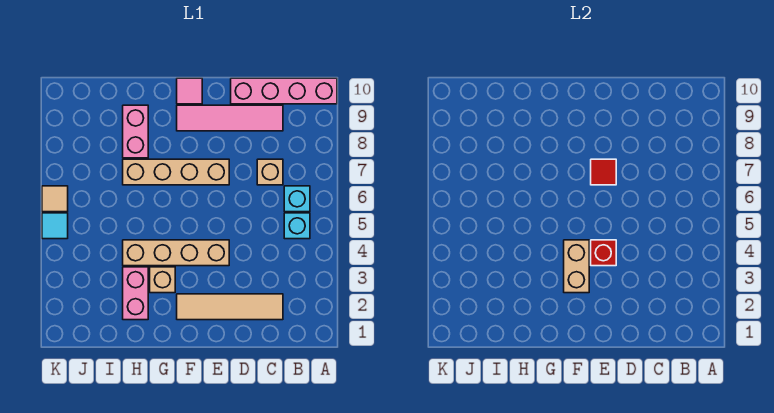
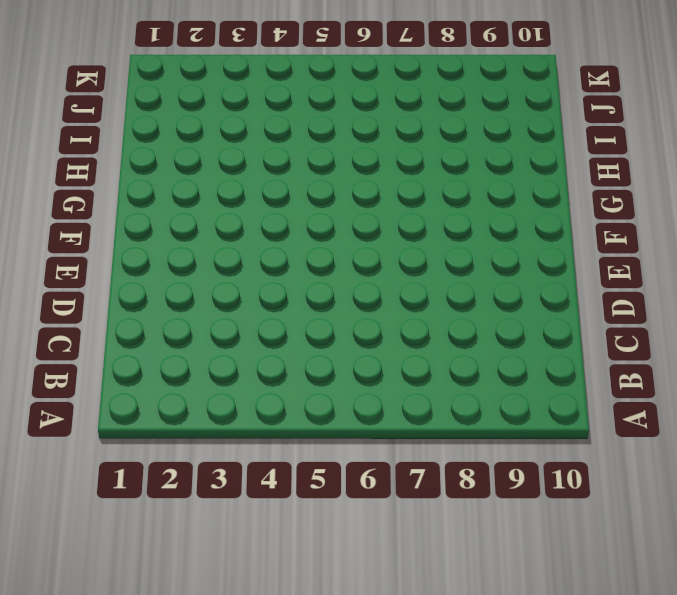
none -> pink 1x4 brick [231,78,337,104]
none -> cyan 1x1 brick [284,213,310,239]
none -> cyan 1x1 brick [284,186,310,212]

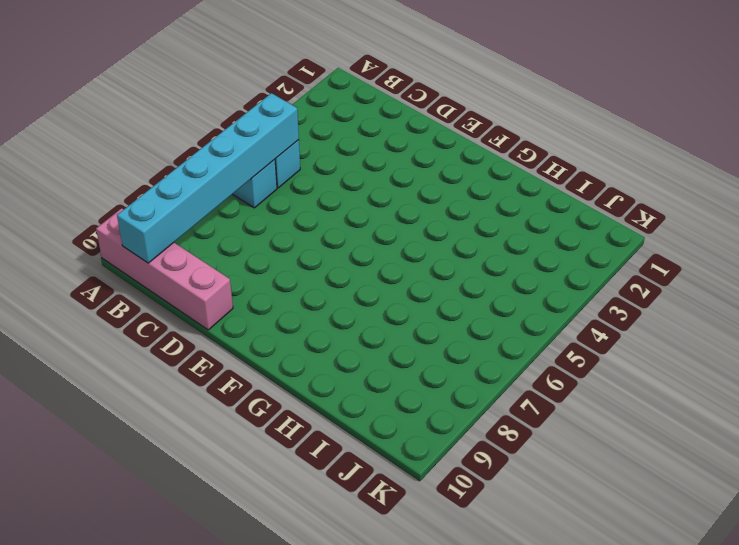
cyan 1x6 brick [117,93,299,263] -> none
none -> tan 1x4 tile [177,294,283,320]
none -> tan 1x1 brick [257,159,283,185]
none -> pink 1x4 tile [177,105,283,131]

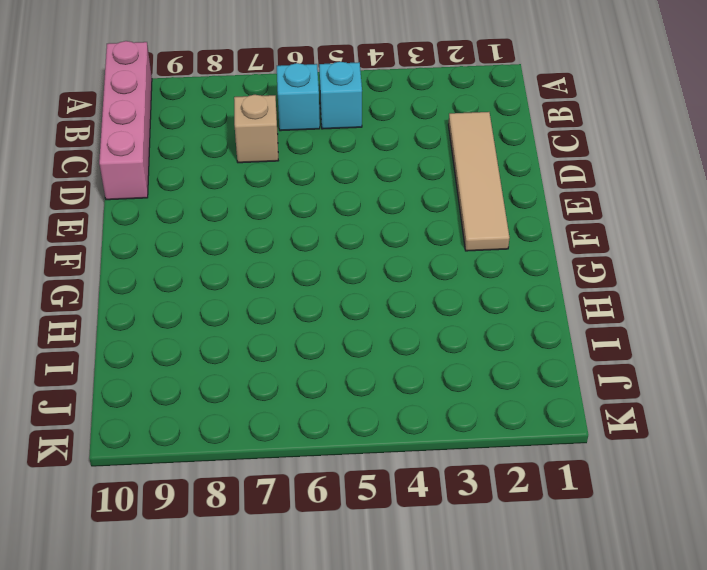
none -> pink 1x4 tile [177,105,283,131]
none -> tan 1x4 brick [123,240,229,266]
none -> tan 1x4 brick [123,159,229,185]

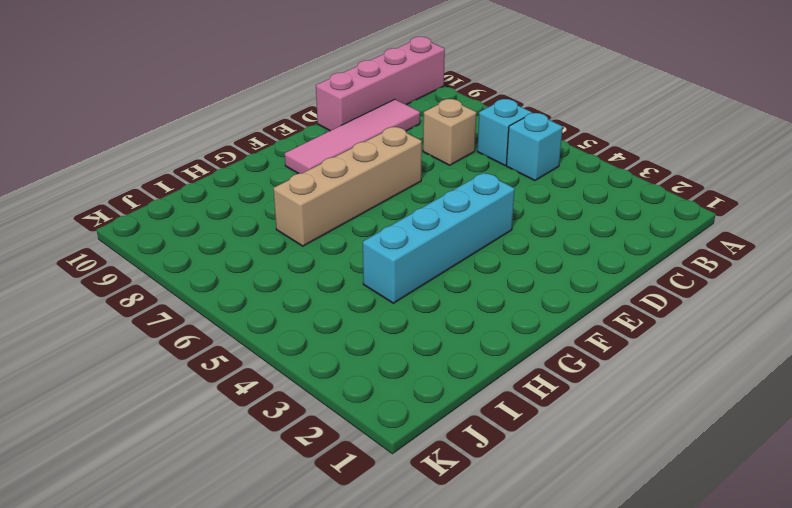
cyan 1x4 brick [363,173,515,303] -> tan 1x4 brick [123,240,229,266]
none -> tan 1x4 tile [177,294,283,320]
none -> pink 1x1 tile [177,78,202,104]
none -> tan 1x1 brick [150,267,175,293]

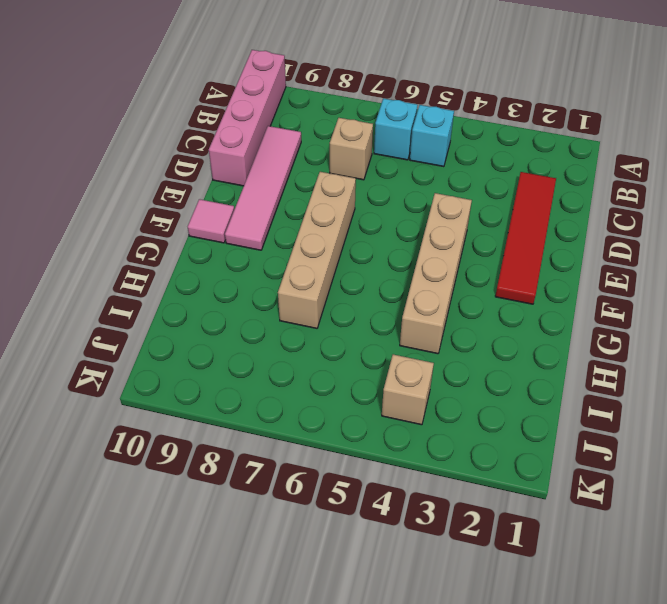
red 1x4 tile [495,172,556,304] -> tan 1x4 tile [177,294,283,320]
tan 1x1 brick [382,354,434,425] -> tan 1x1 brick moved to [150,267,175,293]
none -> pink 1x2 brick [123,267,148,320]
none -> pink 1x2 brick [123,105,148,158]
none -> cyan 1x1 tile [42,213,68,239]

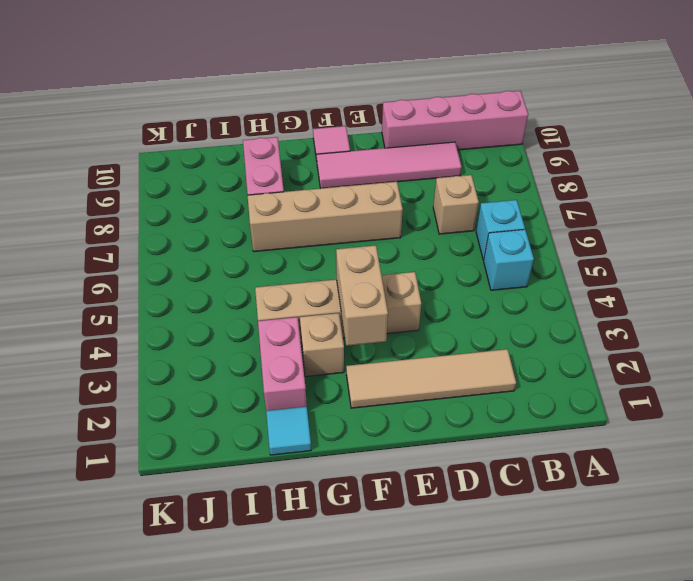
cyan 1x1 tile [266,407,311,455] -> cyan 1x1 tile moved to [42,213,68,239]
none -> tan 1x1 tile [42,186,68,212]
none -> red 1x1 brick [591,240,616,266]
none -> red 1x1 tile [591,159,616,185]

